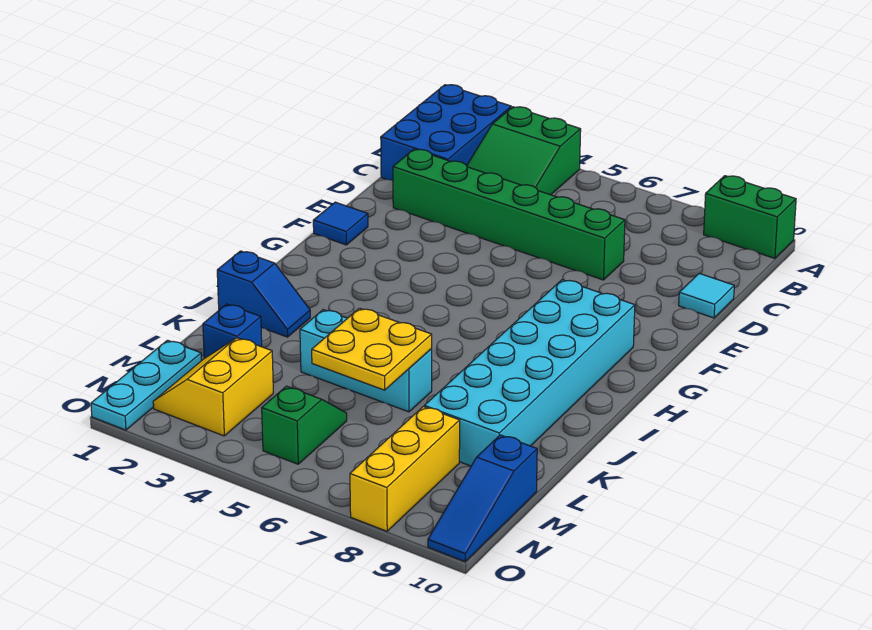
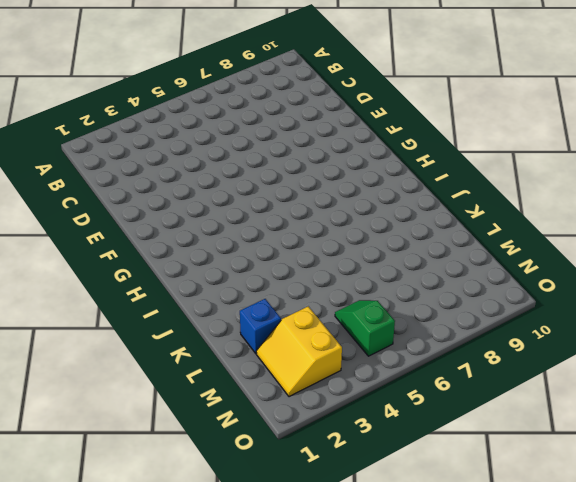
none -> blue 2x3 brick [381,85,511,180]
none -> green 2x3 slope [467,107,581,195]
none -> green 1x2 brick [704,176,796,258]

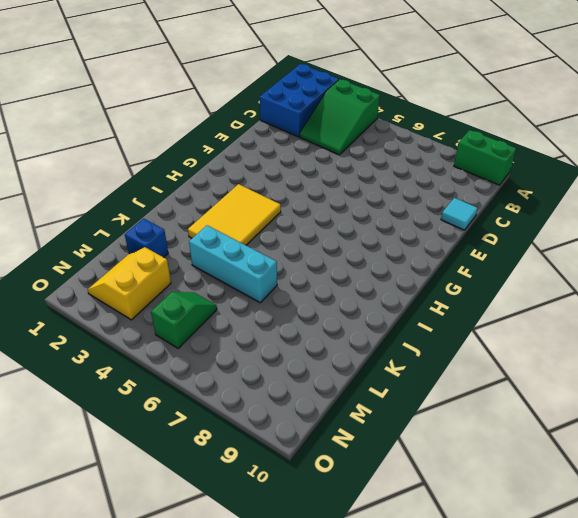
yellow 2x3 tile [188,184,281,245] -> none
none -> green 1x6 brick [393,149,625,280]
none -> blue 1x1 tile [313,202,368,245]
none -> cyan 2x6 brick [424,280,635,466]

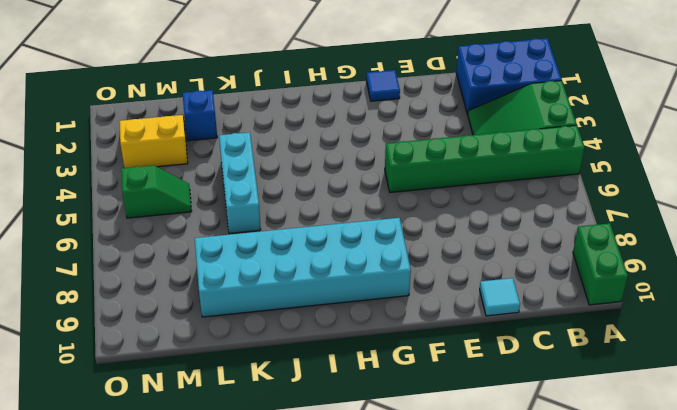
green 1x6 brick [385,125,584,192] -> green 1x6 brick turned to [393,149,625,280]
none -> blue 1x2 slope [217,251,310,337]
none -> cyan 1x3 plate [91,340,201,430]
none -> yellow 1x3 brick [350,407,460,531]

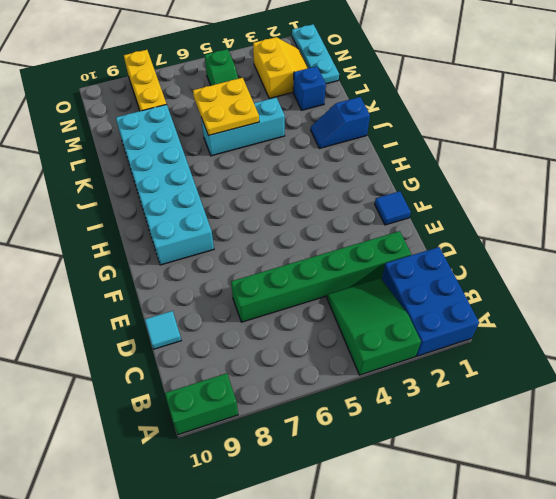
none -> blue 1x3 slope [428,435,537,561]

